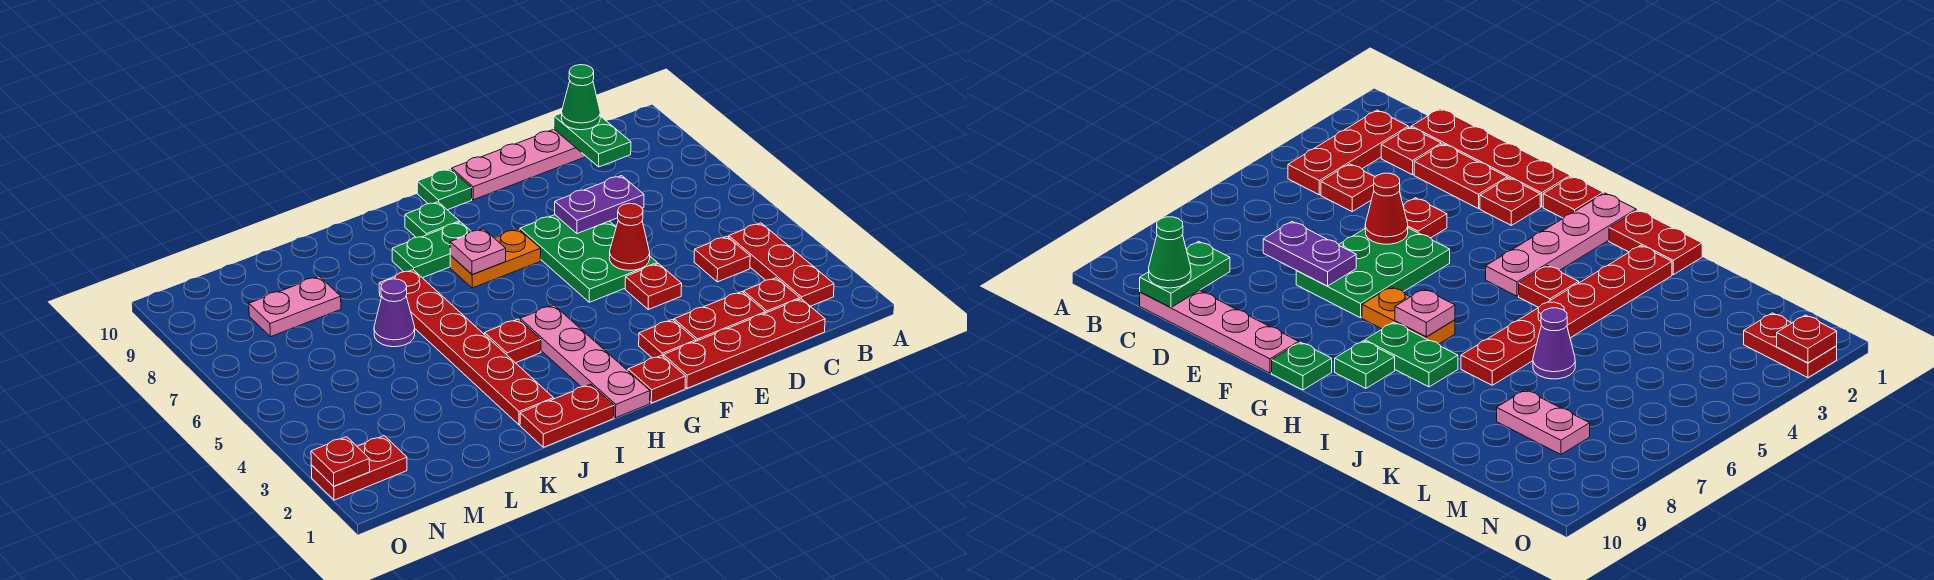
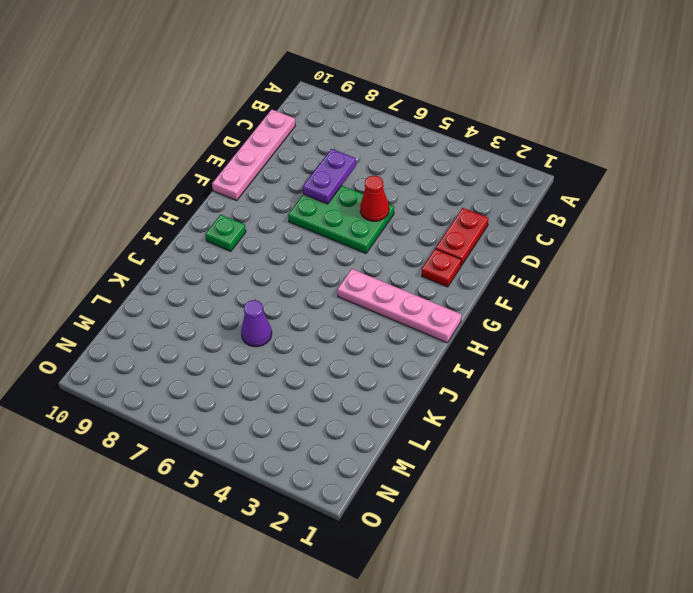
none -> red 1x3 plate [729,223,834,306]
none -> red 1x4 plate [664,299,825,388]
none -> red 1x1 plate [743,278,800,313]

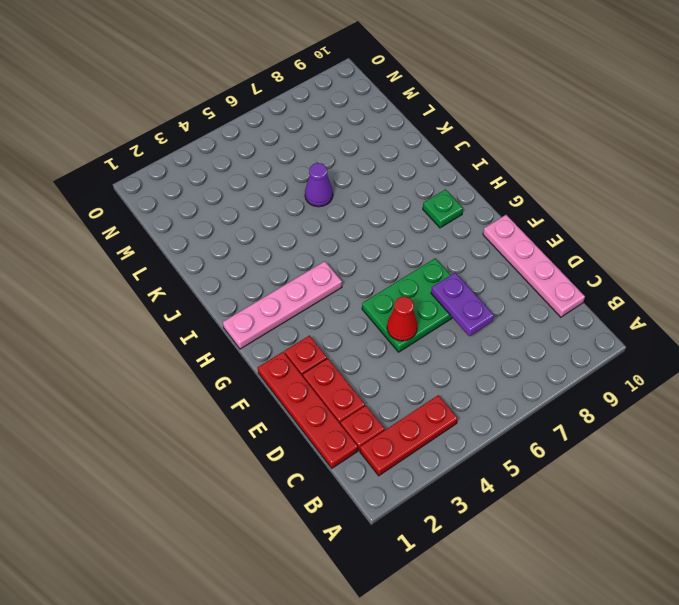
none -> red 1x1 plate [694,236,750,282]
none -> red 1x1 plate [625,264,682,309]
none -> red 1x1 plate [628,355,686,403]

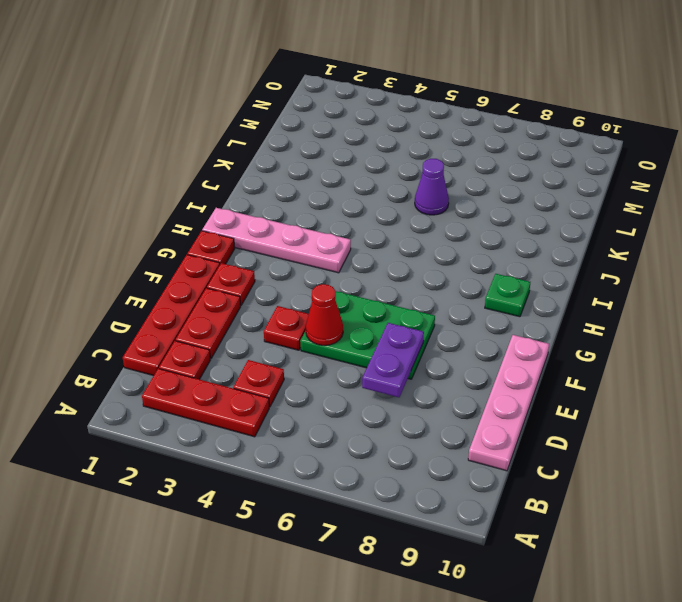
none -> orange 1x2 plate [450,229,541,288]
none -> green 1x1 plate [417,169,472,210]
none -> green 1x2 plate [392,222,471,278]

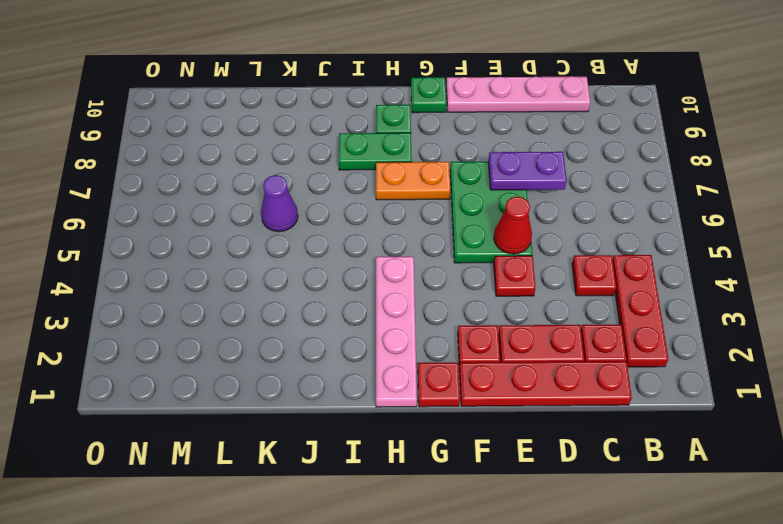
none -> red 1x2 plate [520,384,614,447]
none -> red 1x1 plate [485,319,541,363]
none -> red 1x6 plate [379,270,554,425]

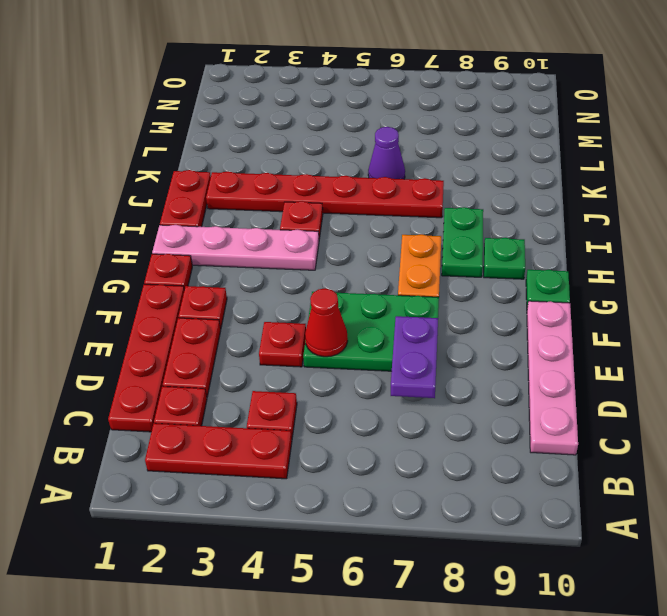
none -> pink 1x2 plate [249,276,341,337]
none -> red 1x2 plate [311,436,407,500]
none -> green 1x2 plate [554,113,631,167]

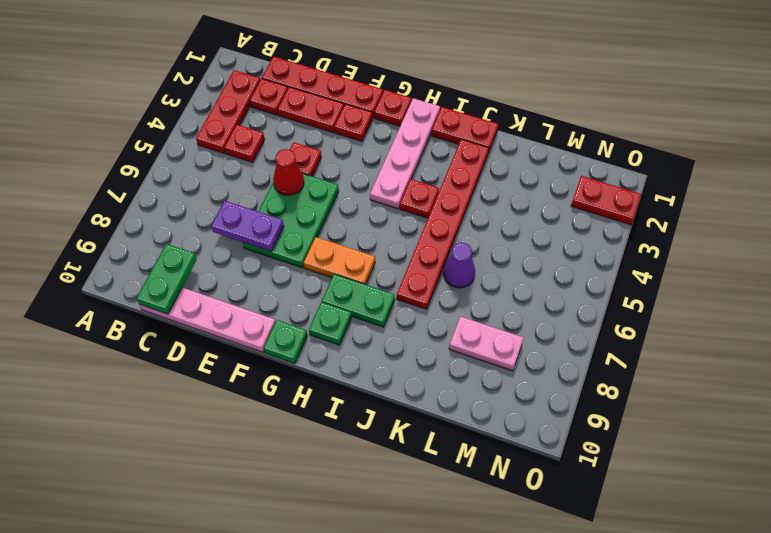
none -> pink 1x1 plate [450,229,506,274]
none -> red 1x1 plate [311,437,370,486]
none -> green 1x1 cone [561,65,600,130]

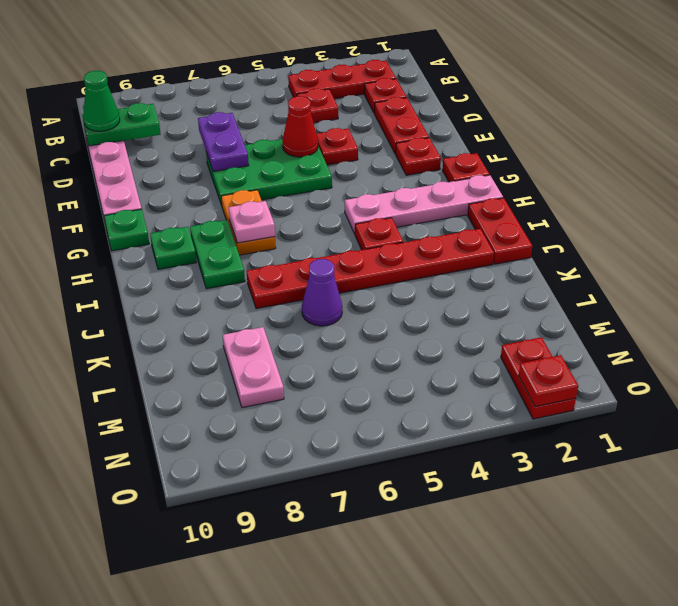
none -> red 1x4 plate [664,299,825,388]

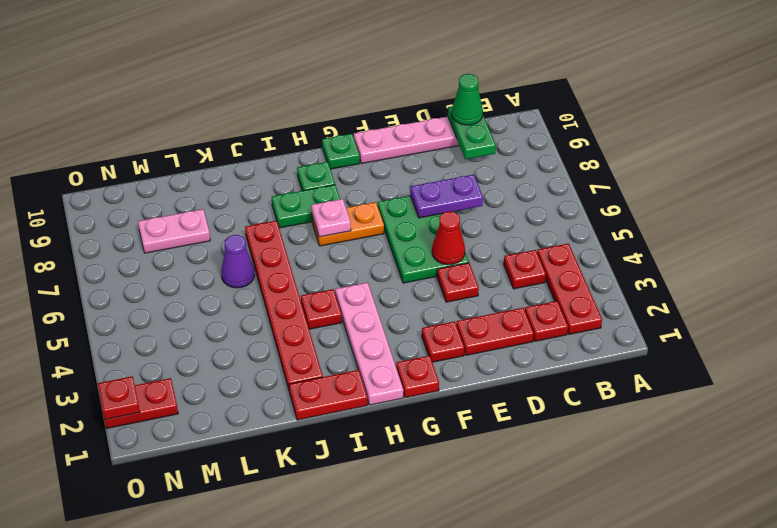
none -> red 1x4 plate [664,299,825,388]

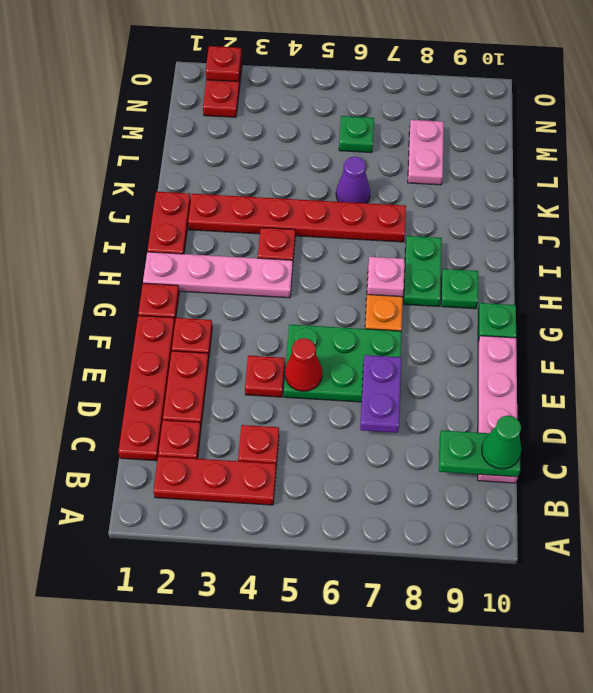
green 1x1 plate [339,116,374,153] -> none

